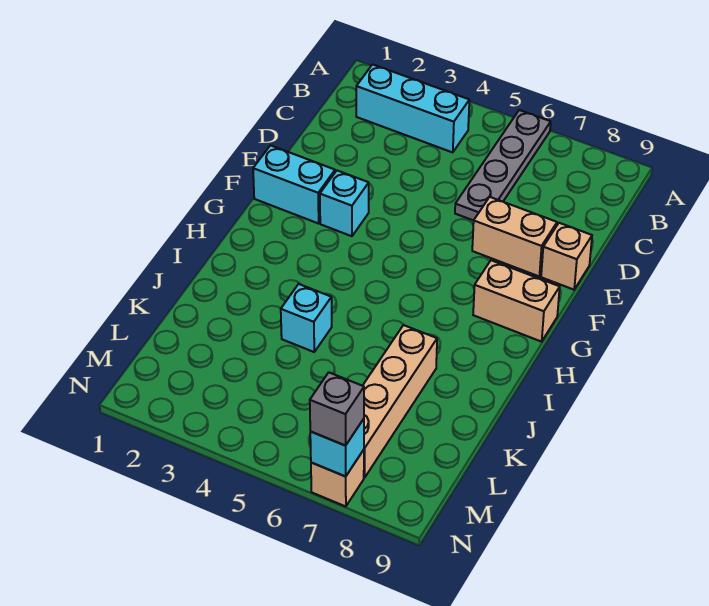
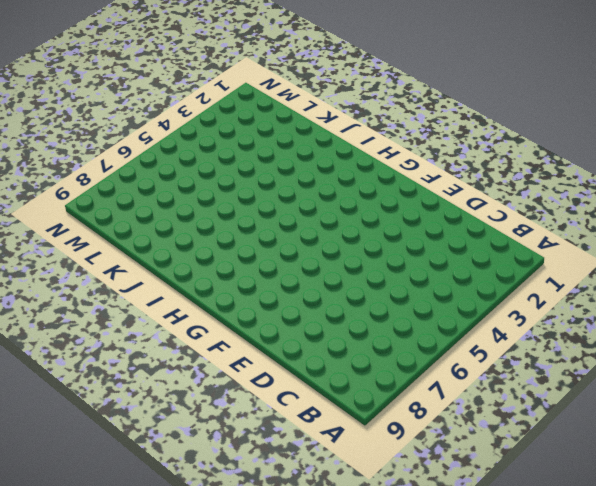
none -> grey 1x4 plate [455,110,551,221]
none -> cyan 1x3 brick [356,64,469,152]
none -> tan 1x2 brick [472,197,557,276]

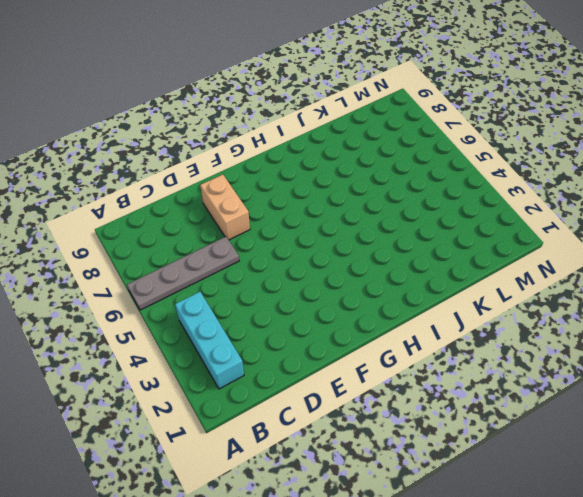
none -> tan 1x1 brick [541,223,592,290]
none -> cyan 1x2 brick [253,145,335,223]
none -> cyan 1x1 brick [320,171,369,236]

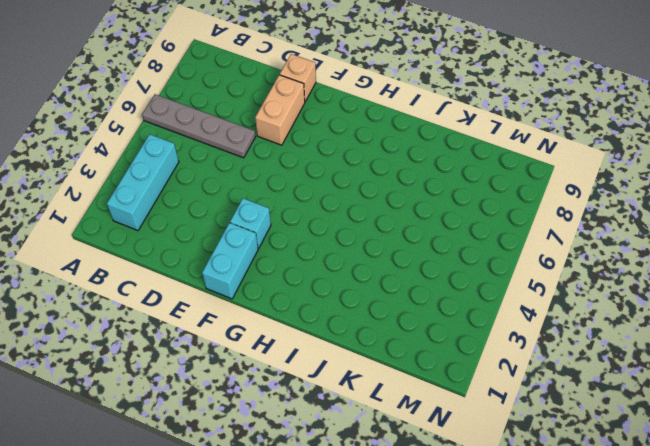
none -> tan 1x2 brick [473,260,560,342]
none -> cyan 1x1 brick [281,284,332,352]
none -> tan 1x4 brick [363,325,437,478]

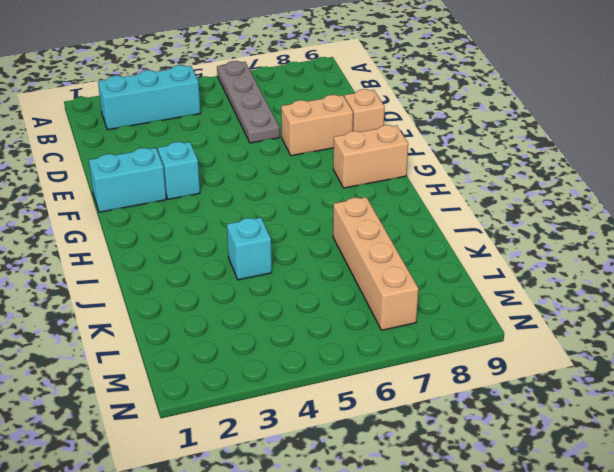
none -> tan 1x1 brick [311,450,364,507]
none -> cyan 1x1 brick [310,419,364,476]
none -> grey 1x1 brick [310,373,364,446]

